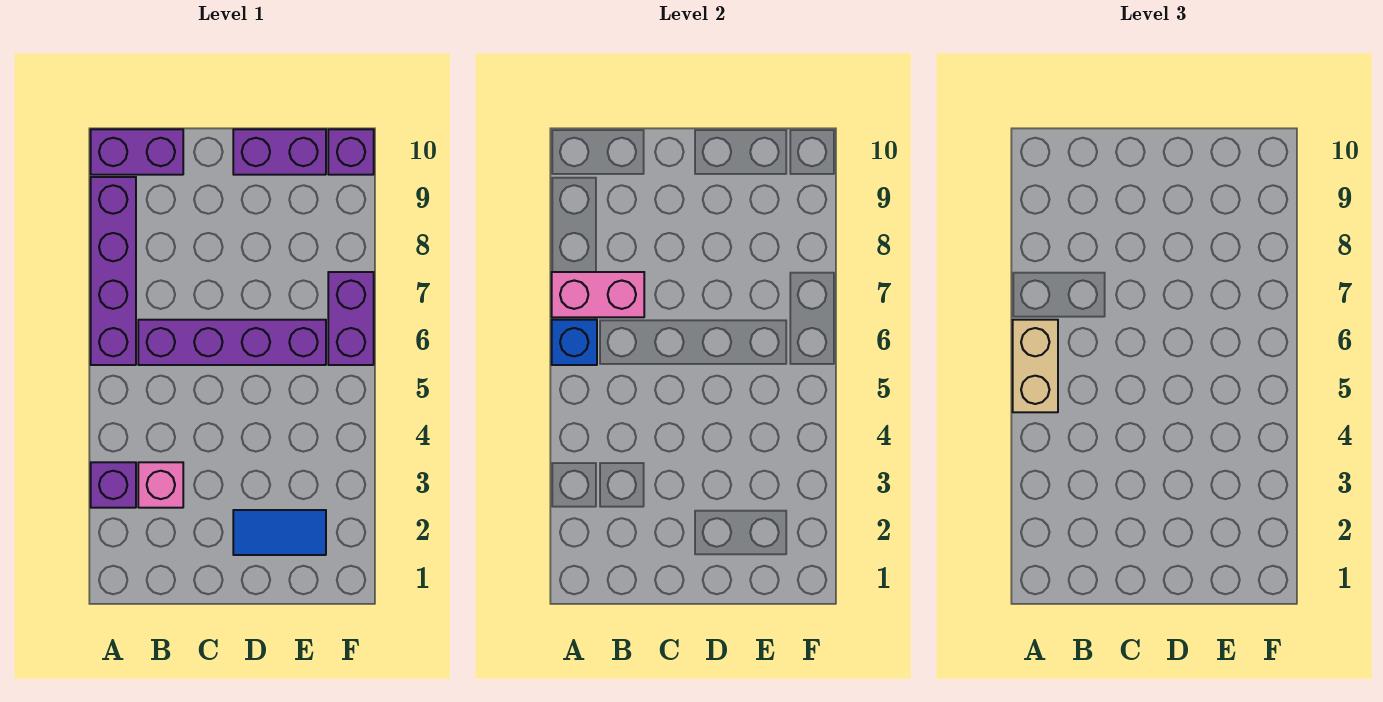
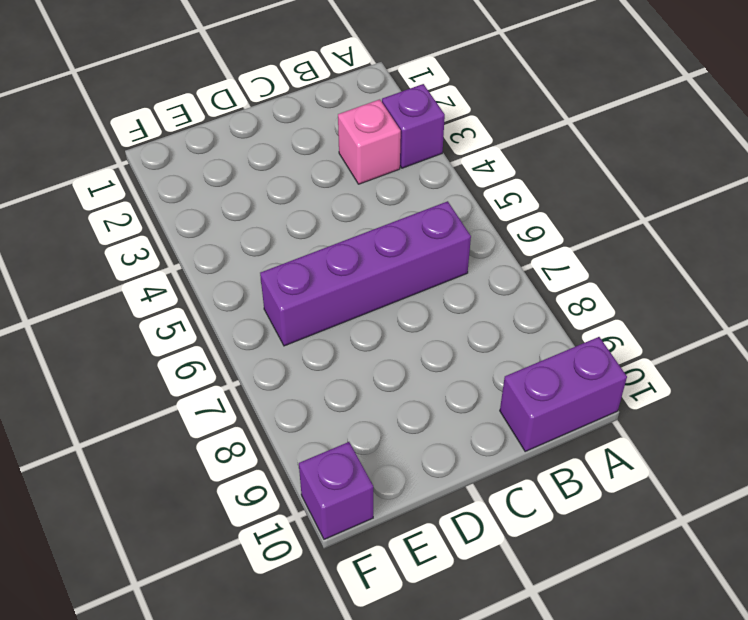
none -> purple 1x4 brick [91,177,136,365]
none -> blue 1x2 tile [233,510,326,555]
none -> purple 1x2 brick [233,129,326,175]

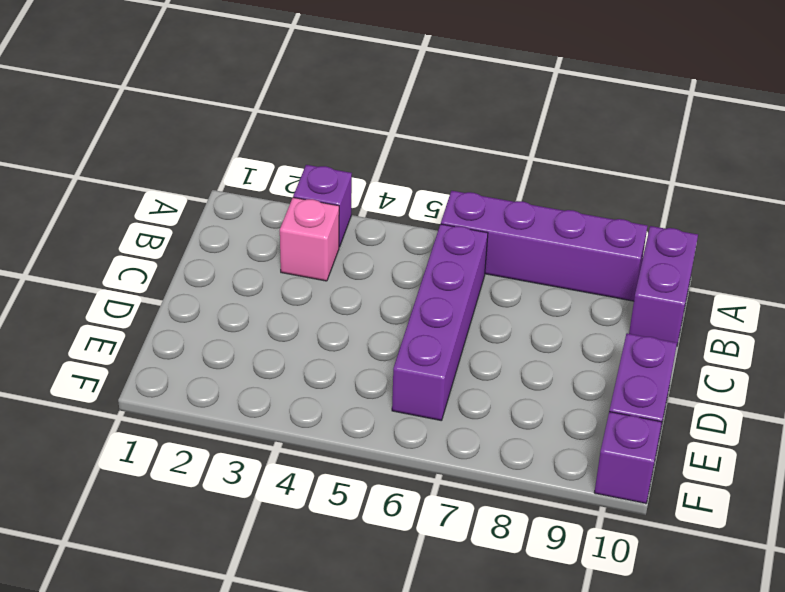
none -> blue 1x2 tile [233,510,326,555]
none -> purple 1x2 brick [328,272,374,365]
none -> blue 1x1 brick [552,320,597,365]

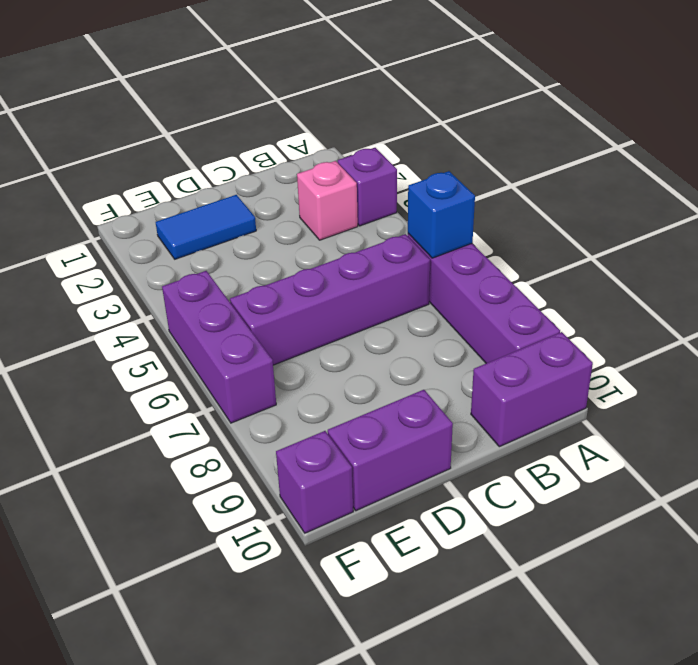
purple 1x3 brick [162,271,276,423] -> purple 1x2 brick [328,272,374,365]
none -> pink 1x2 brick [552,272,644,317]
none -> tan 1x2 brick [1013,320,1058,412]

